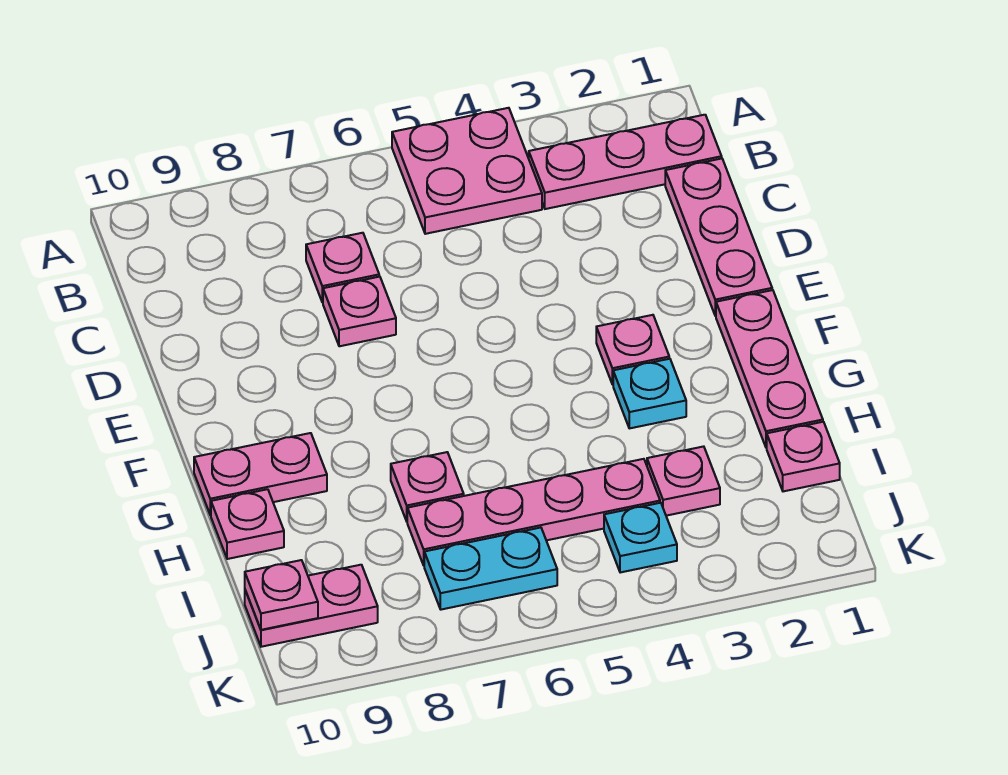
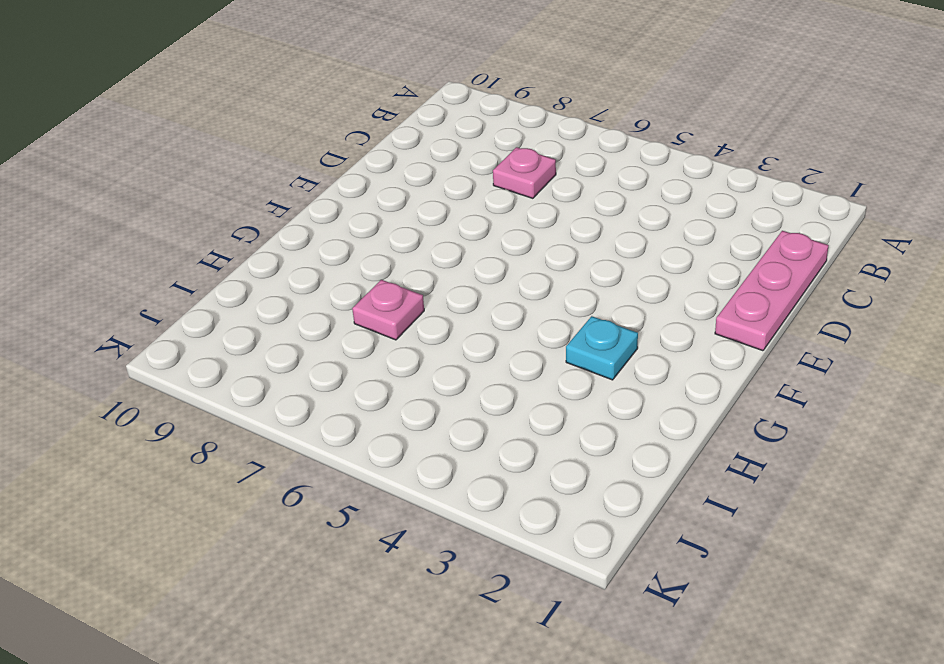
none -> pink 2x2 plate [392,108,542,234]
none -> pink 1x3 plate [529,115,722,209]
none -> pink 1x1 plate [323,277,396,346]

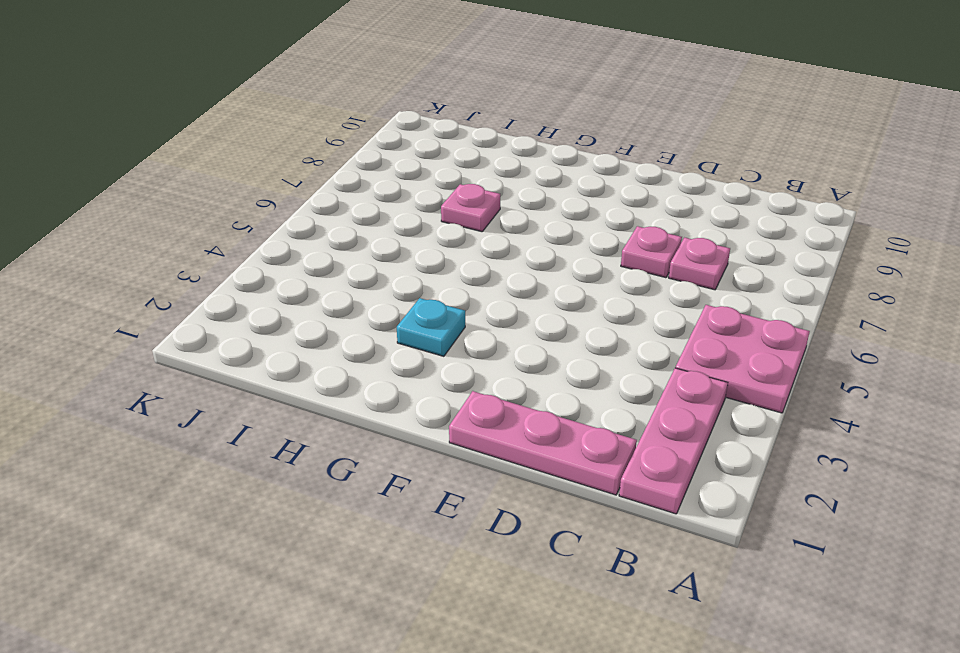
none -> pink 1x3 plate [716,290,823,448]
none -> pink 1x1 plate [596,315,669,385]
none -> pink 1x2 plate [194,433,327,515]

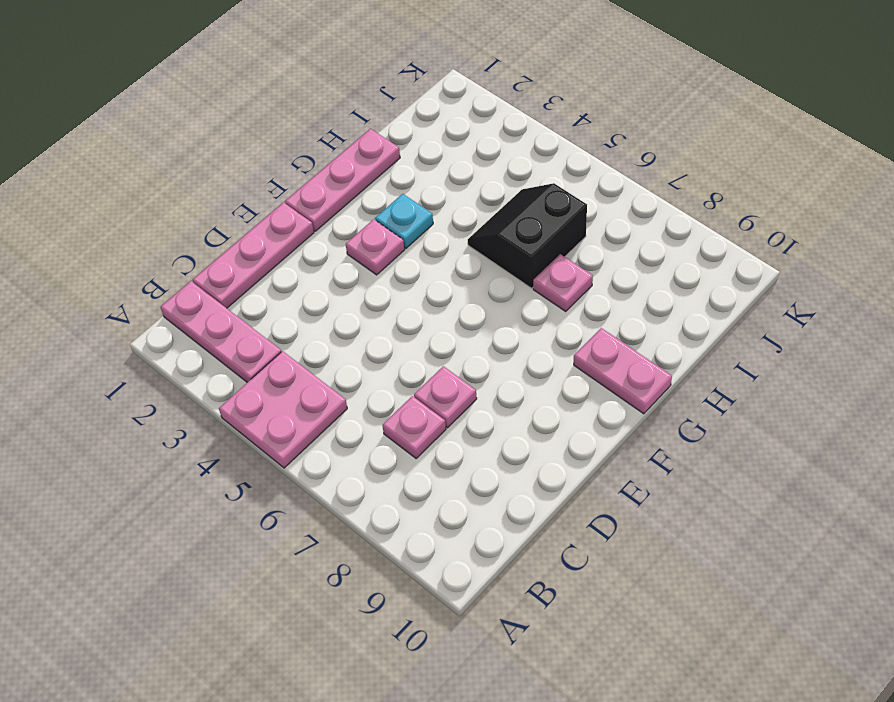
black 2x2 slope [468,183,587,288] -> pink 1x4 plate [407,459,660,565]
none -> pink 1x1 plate [211,489,284,559]
none -> pink 1x1 plate [767,422,840,491]
none -> pink 1x1 plate [647,446,720,516]

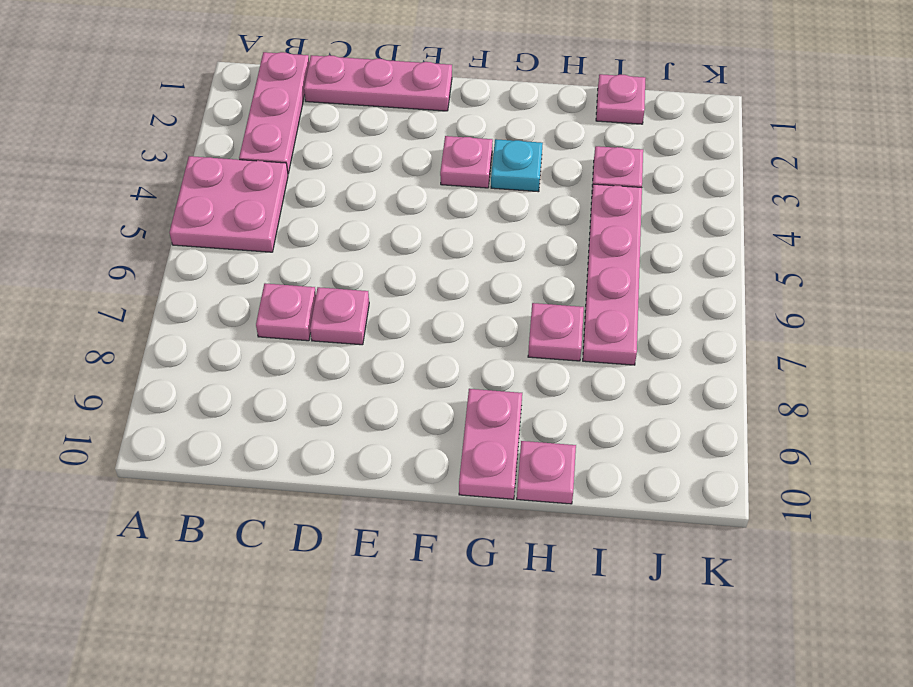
none -> pink 1x3 plate [716,290,823,448]
none -> cyan 1x1 plate [604,503,677,573]
none -> cyan 1x2 plate [424,528,557,610]

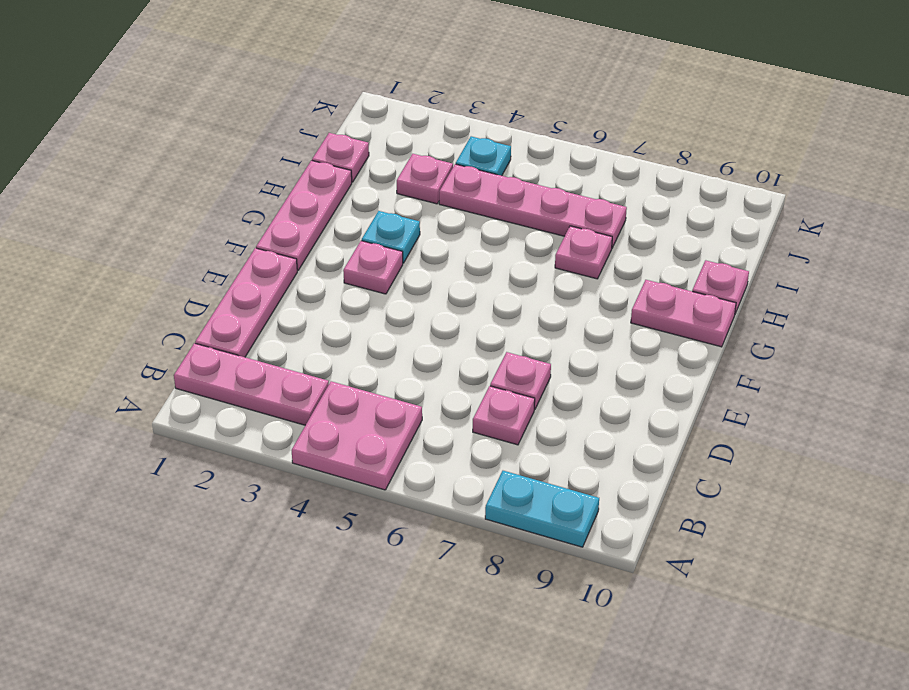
cyan 1x2 plate [485,471,599,547] -> cyan 1x2 plate moved to [424,528,557,610]
none -> pink 1x2 plate [245,565,378,647]
none -> pink 1x1 plate [245,560,318,630]

